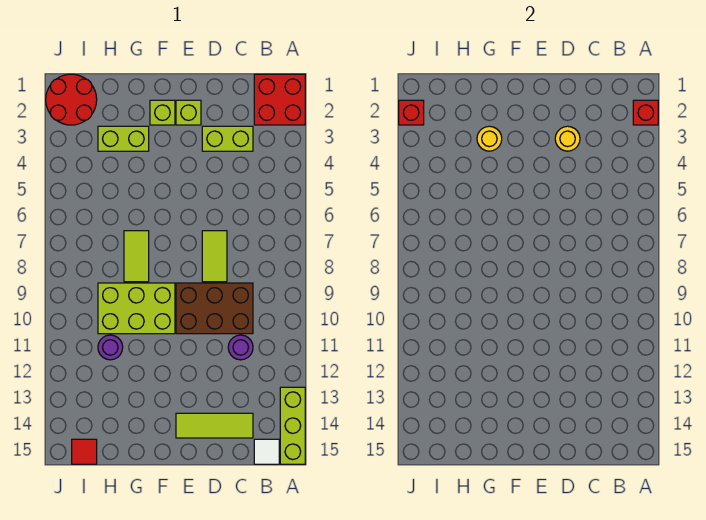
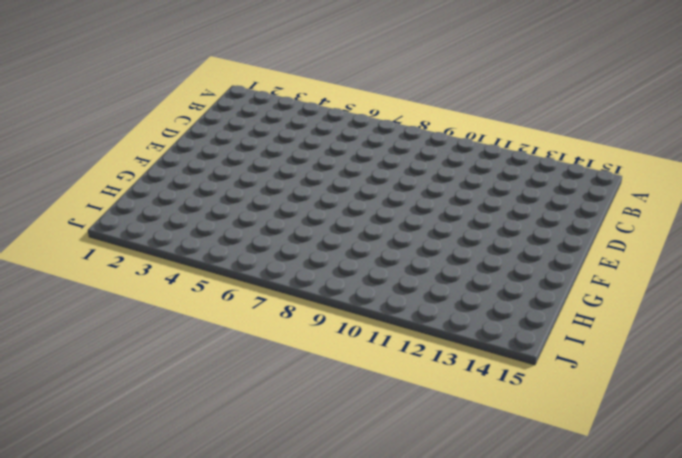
none -> red 2x2 brick [254,74,305,125]
none -> lime 1x3 brick [280,387,305,464]
none -> white 1x1 tile [254,439,279,464]

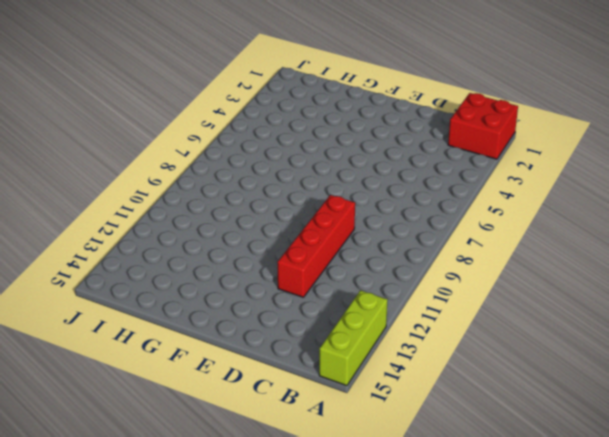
red 1x4 brick [278,195,355,297] -> brown 2x3 brick [176,283,253,334]
none -> white 1x1 tile [254,439,279,464]
none -> lime 1x2 brick [202,126,253,151]
none -> purple 1x1 round brick [228,335,253,360]

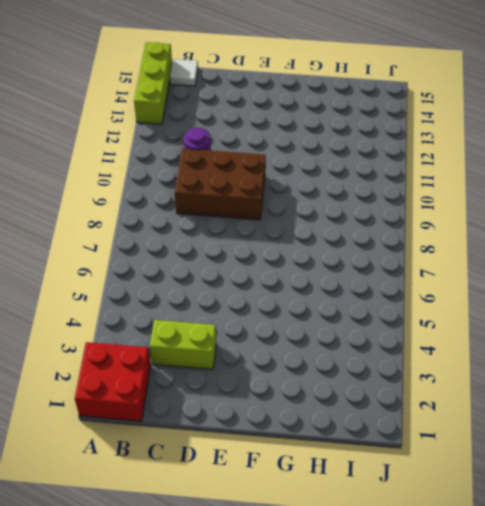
none -> lime 1x3 tile [176,413,253,438]
none -> lime 1x2 tile [202,231,227,282]
none -> lime 1x1 brick [176,100,201,125]

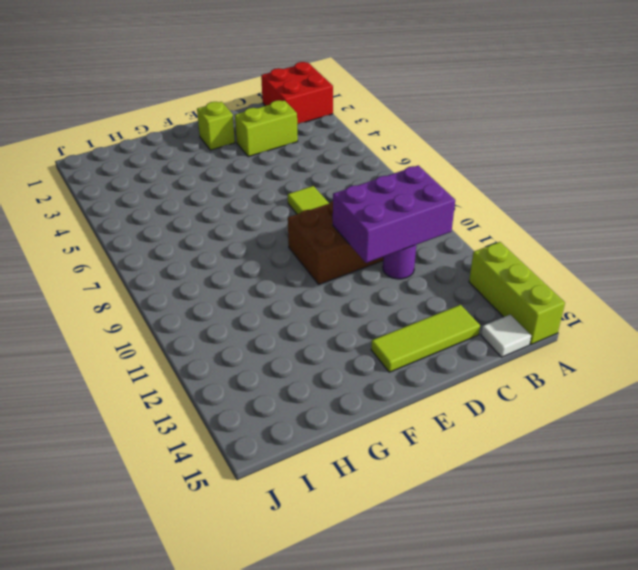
purple 2x3 brick [333,165,455,263] -> none
none -> lime 1x1 brick [150,100,175,125]
none -> lime 2x3 brick [98,283,175,334]
none -> lime 1x2 brick [98,126,149,151]

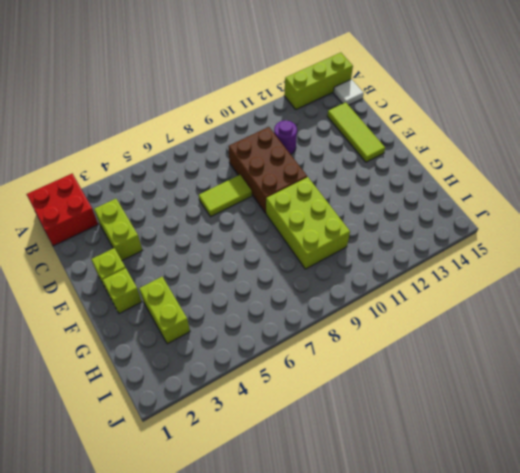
none -> lime 1x2 tile [124,231,149,282]
none -> purple 1x1 round brick [98,335,123,360]
none -> red 2x2 round brick [46,74,97,125]

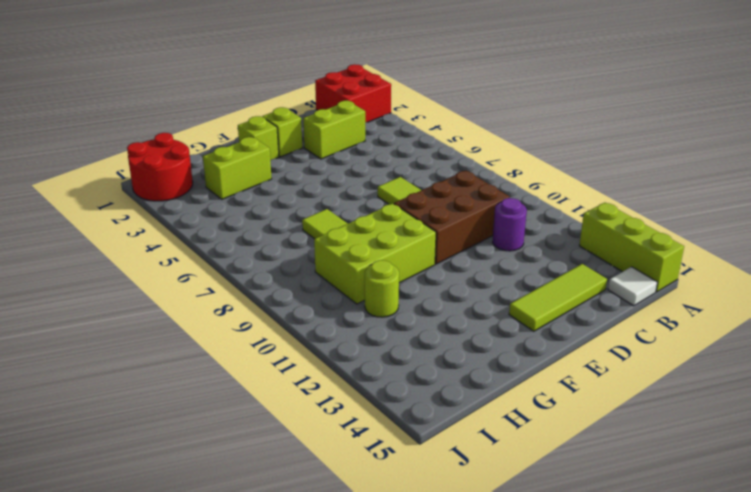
lime 1x1 round brick [365,260,399,317] -> purple 1x1 round brick [98,335,123,360]
none -> red 1x1 tile [72,439,97,464]
none -> red 1x1 brick [633,100,658,125]
none -> yellow 1x1 round brick [555,126,580,151]

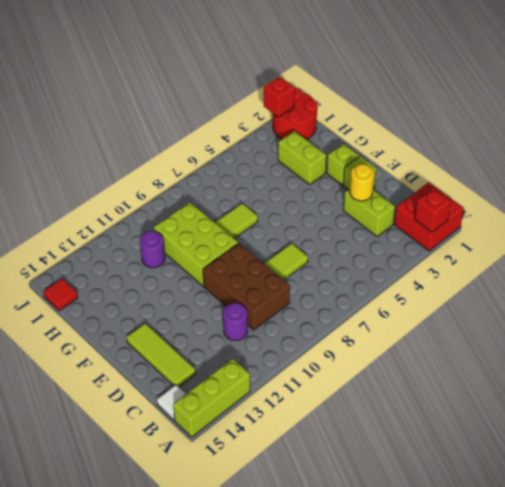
none -> yellow 1x1 round brick [477,126,502,151]

